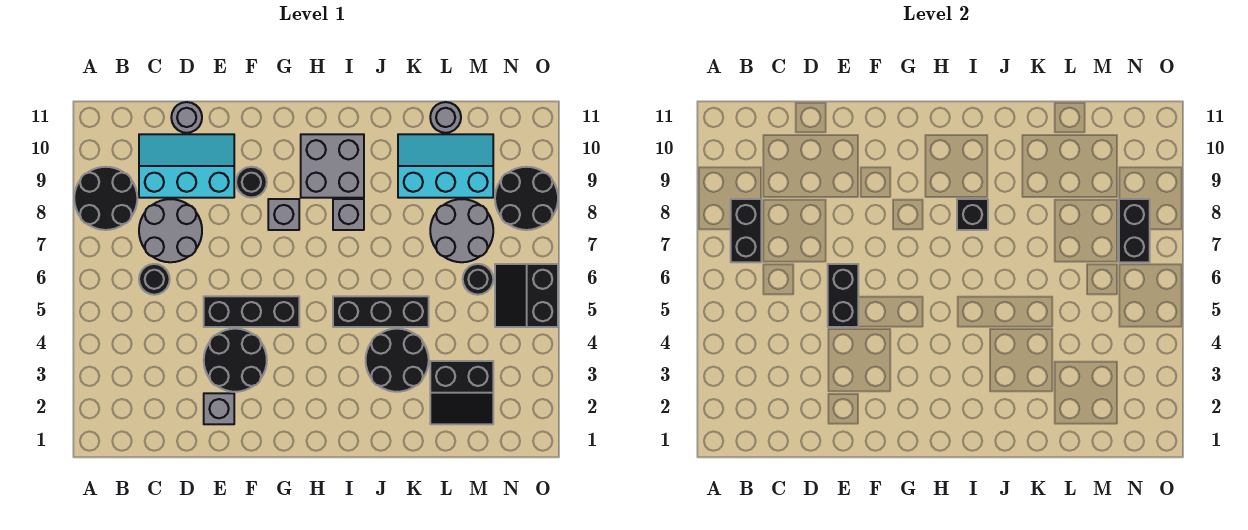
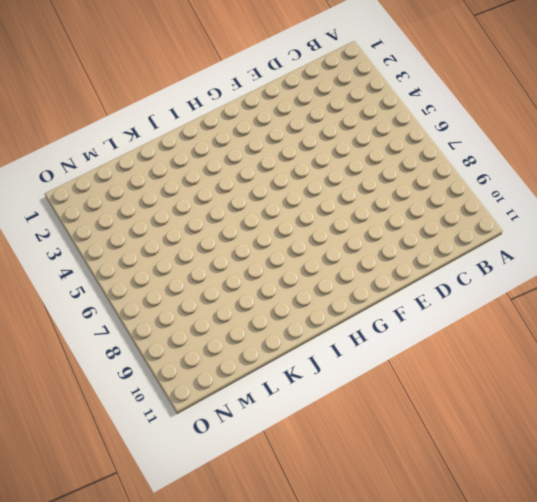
none -> black 2x2 round brick [74,167,137,230]
none -> black 1x1 round brick [139,264,170,295]
none -> grey 2x2 round brick [139,199,202,262]

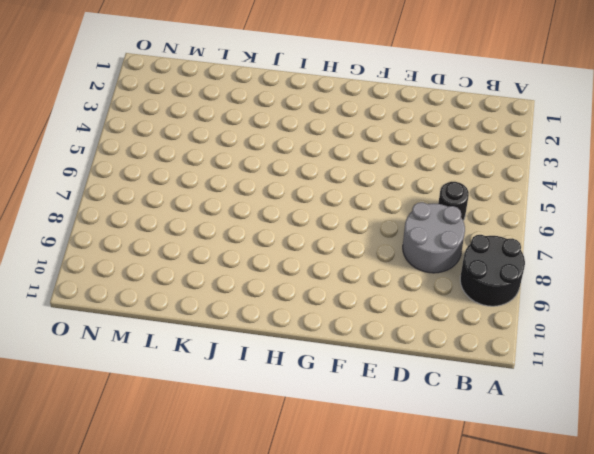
none -> cyan 2x3 slope [139,134,234,198]
none -> grey 1x1 round brick [171,102,202,133]
none -> grey 1x1 brick [204,393,234,424]

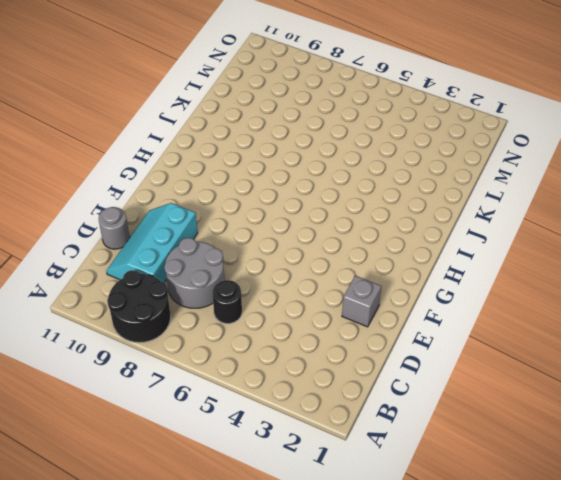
none -> black 2x2 round brick [204,329,267,392]
none -> black 1x3 brick [204,296,299,327]
none -> black 1x1 round brick [236,167,267,198]

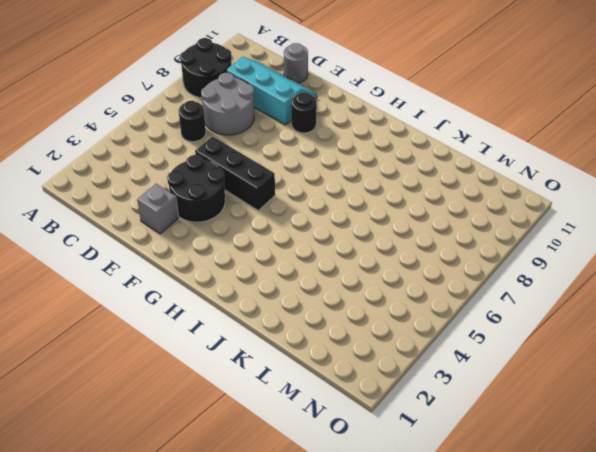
none -> grey 1x1 brick [268,199,299,230]
none -> grey 2x2 brick [301,134,364,198]
none -> black 1x3 brick [333,296,429,327]

